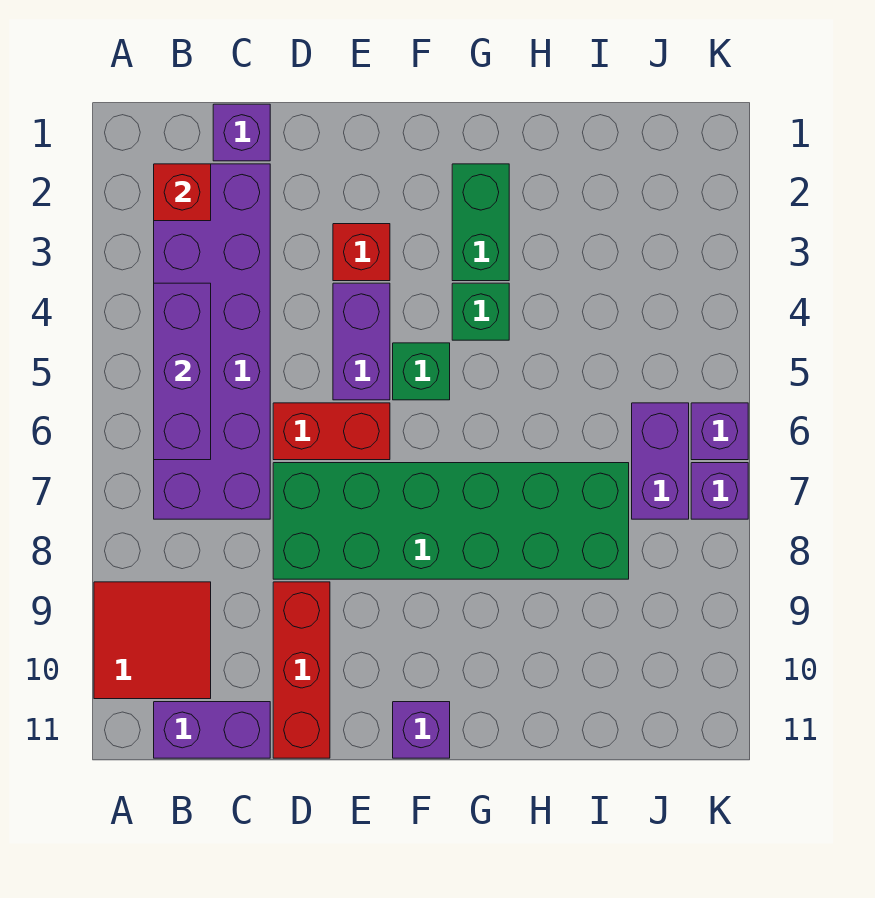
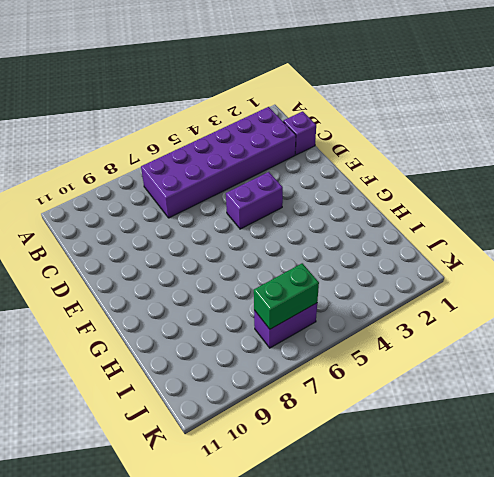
green 1x2 brick [254,263,319,329] -> green 1x2 brick moved to [452,164,509,281]
none -> red 2x2 tile [94,582,211,699]
none -> purple 1x2 brick [154,702,270,758]
none -> red 1x2 brick [273,403,390,460]

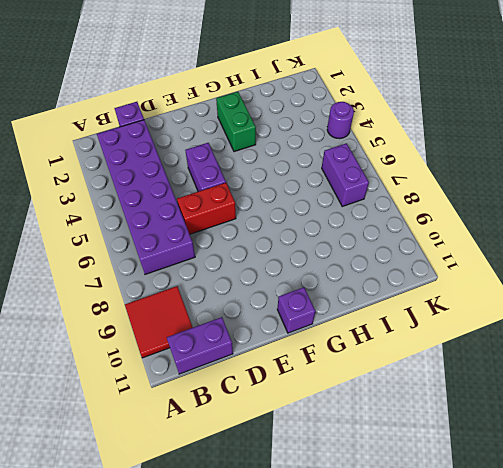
purple 1x1 round brick [327,102,354,139] -> none
none -> green 2x6 brick [273,463,629,579]
none -> red 1x3 brick [273,582,330,758]
none -> red 1x1 brick [333,224,390,281]

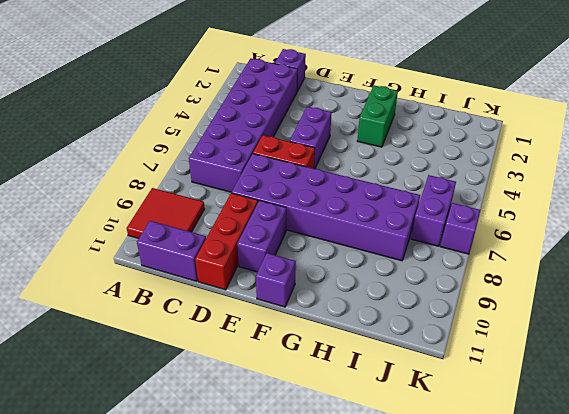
purple 2x6 brick [232,154,420,261] -> green 2x6 brick [273,463,629,579]
purple 1x2 brick [237,200,286,272] -> none
none -> red 1x1 brick [333,224,390,281]
none -> green 1x1 brick [393,343,450,400]
none -> green 1x1 brick [452,283,509,340]

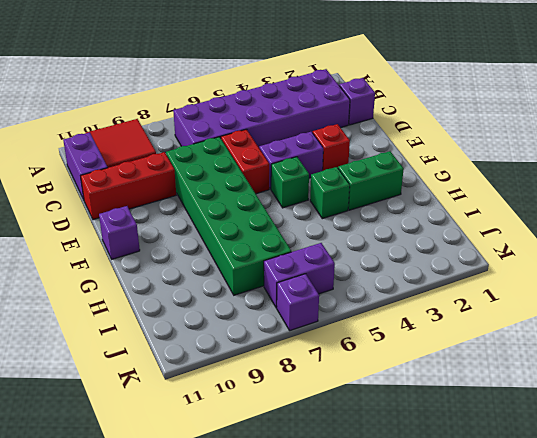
none -> purple 1x1 brick [691,403,748,460]
none -> red 1x1 brick [154,164,211,221]
none -> purple 1x3 brick [154,283,211,460]

